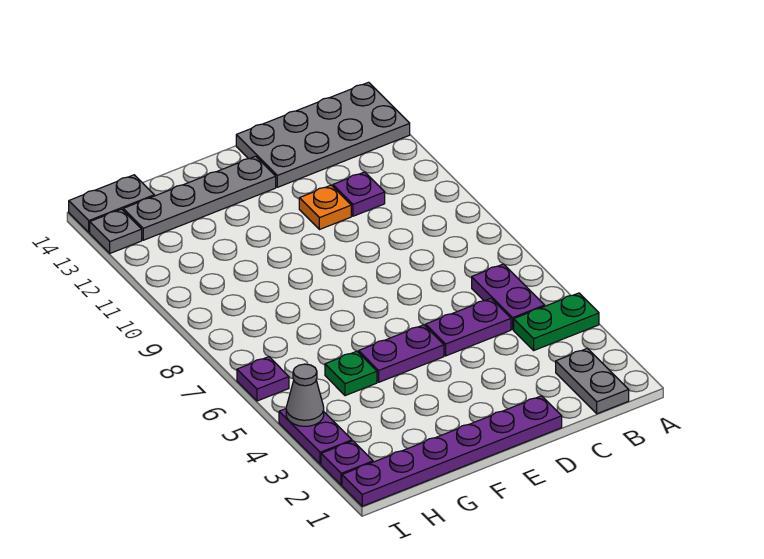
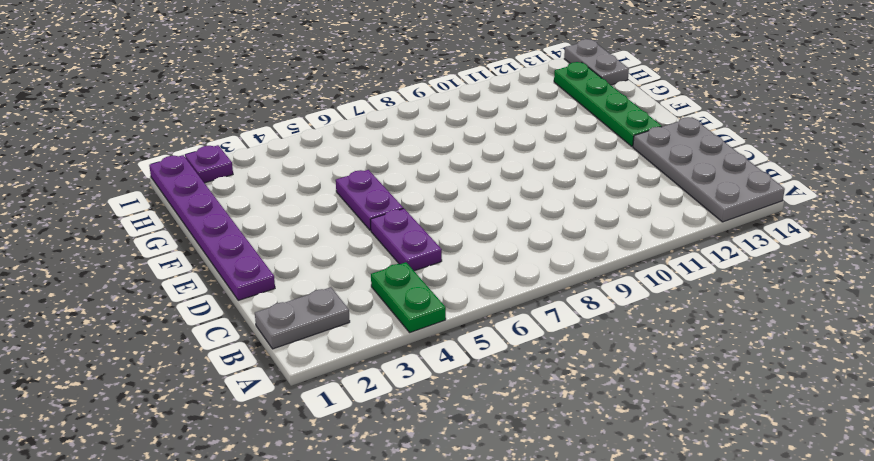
green 1x4 plate [554,62,662,147] -> grey 1x4 plate [123,156,276,240]
none -> purple 1x2 plate [472,264,545,329]
none -> purple 1x1 plate [333,172,385,216]
none -> orange 1x1 plate [299,185,351,230]

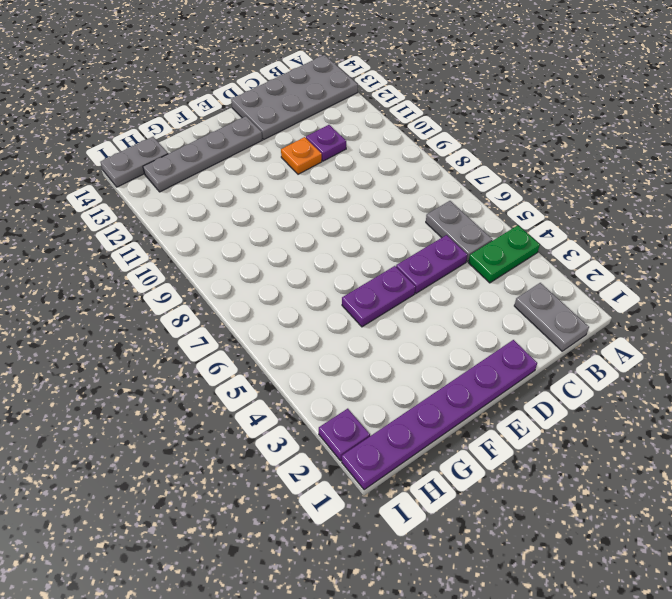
grey 1x2 plate [426,201,492,262] -> purple 1x2 plate [472,264,545,329]
none -> green 1x1 plate [325,351,377,396]
none -> purple 1x2 plate [279,409,352,464]
none -> purple 1x1 plate [237,357,289,401]

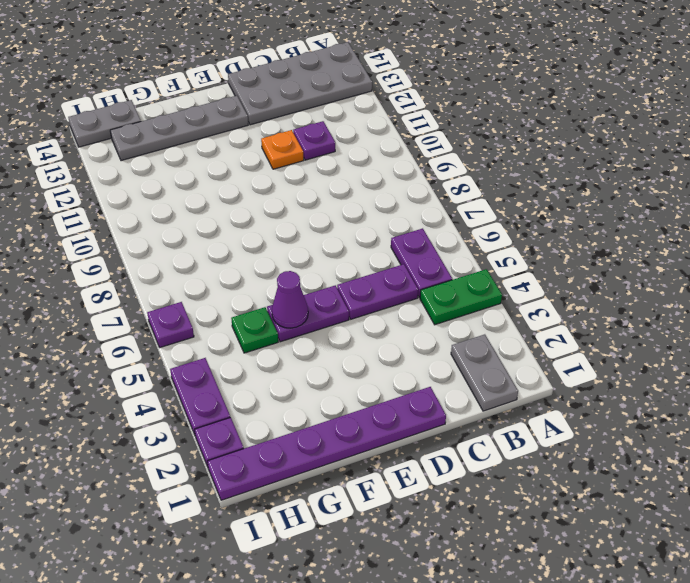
purple 1x1 cone [272,271,308,328] -> none
none -> grey 1x1 plate [90,209,142,253]
none -> grey 1x1 cone [286,364,324,426]

